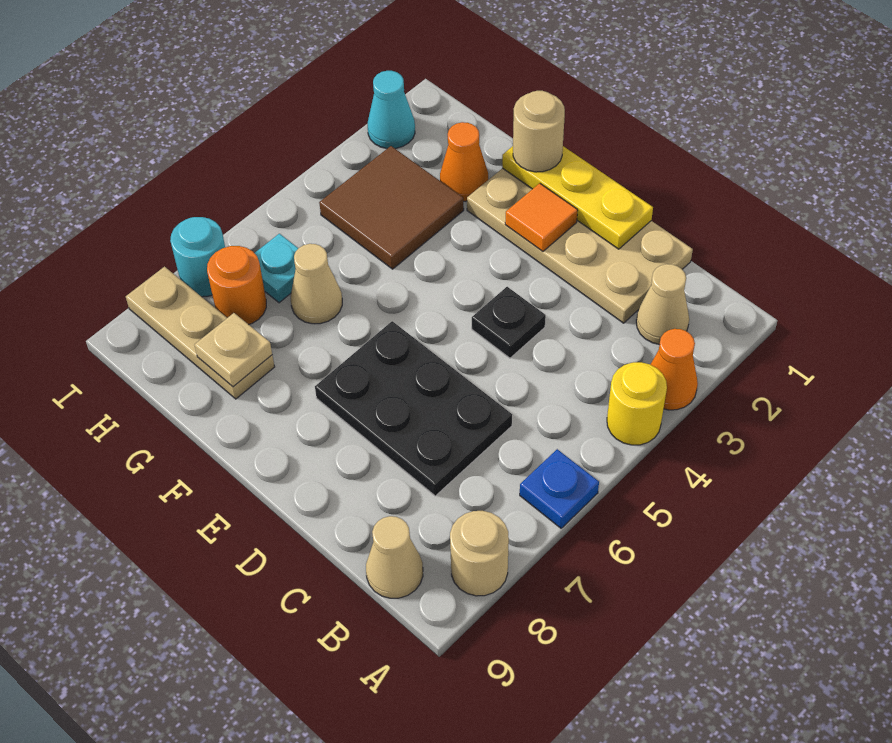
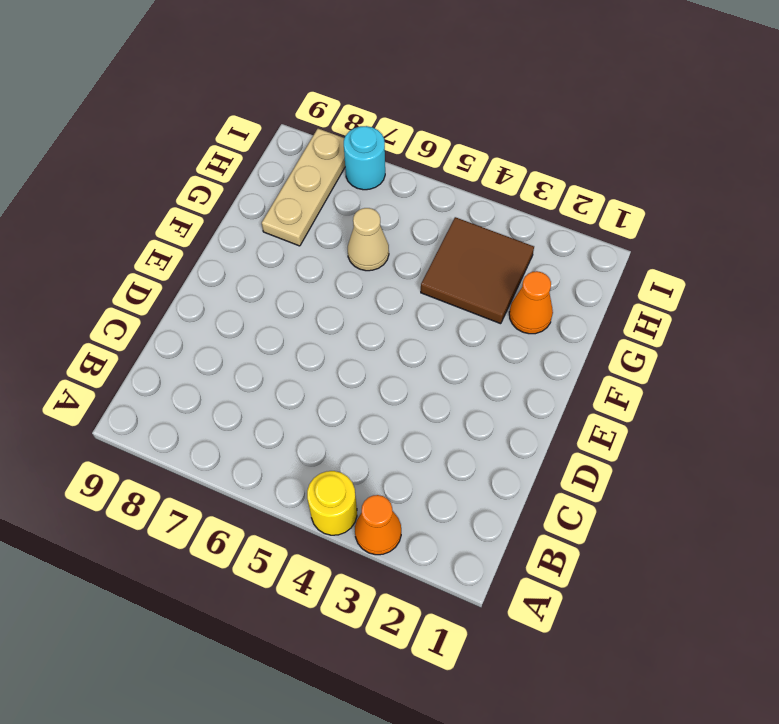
none -> blue 1x1 plate [520,449,599,528]
none -> tan 1x1 round brick [450,511,509,596]
none -> tan 1x1 cone [636,264,689,345]

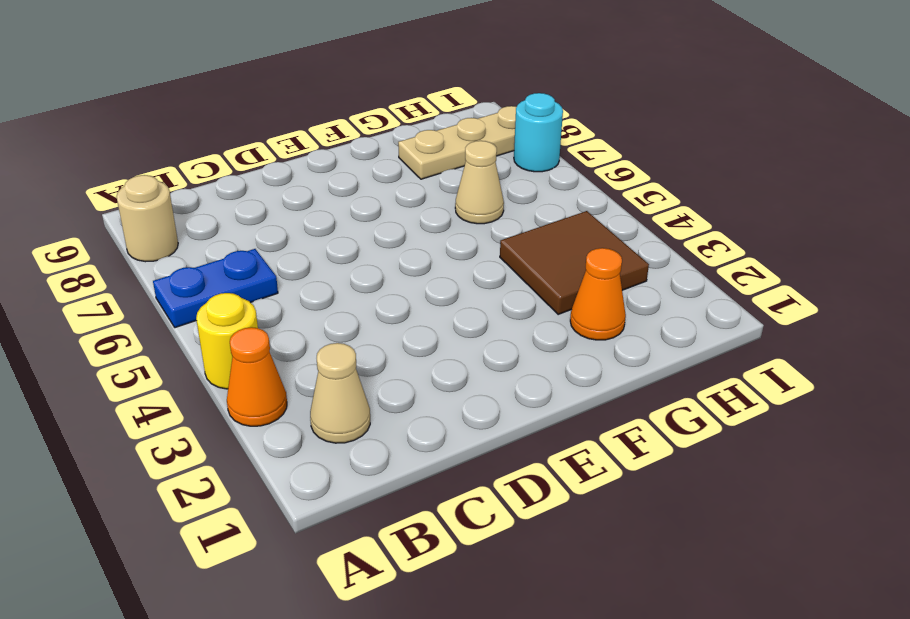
blue 1x2 plate [153,249,278,328] -> blue 1x1 plate [520,449,599,528]
none -> tan 1x1 cone [366,516,423,598]
none -> tan 2x4 plate [467,168,693,323]
none -> black 2x3 plate [315,321,512,496]

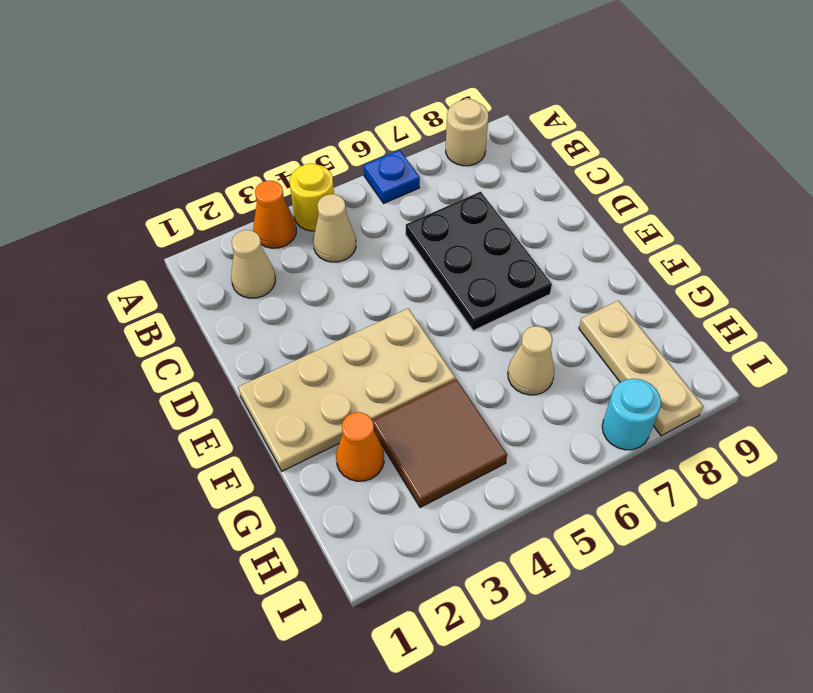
tan 1x1 cone [313,194,356,262] -> tan 1x1 cone moved to [366,516,423,598]
tan 2x4 plate [238,308,455,471] -> tan 2x4 plate turned to [467,168,693,323]
none -> black 1x1 plate [472,287,546,358]
none -> cyan 1x1 plate [255,234,298,303]
none -> orange 1x1 round brick [207,246,266,325]

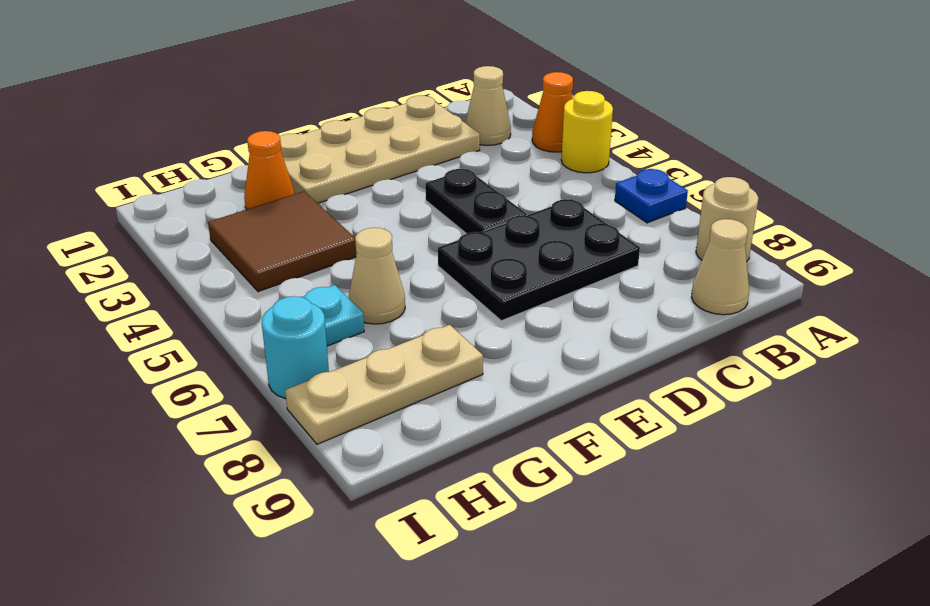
black 1x2 plate [425,169,527,234] -> black 1x1 plate [472,287,546,358]
none -> orange 1x1 round brick [207,246,266,325]
none -> cyan 1x1 cone [368,71,415,149]
none -> yellow 1x3 plate [502,146,653,249]

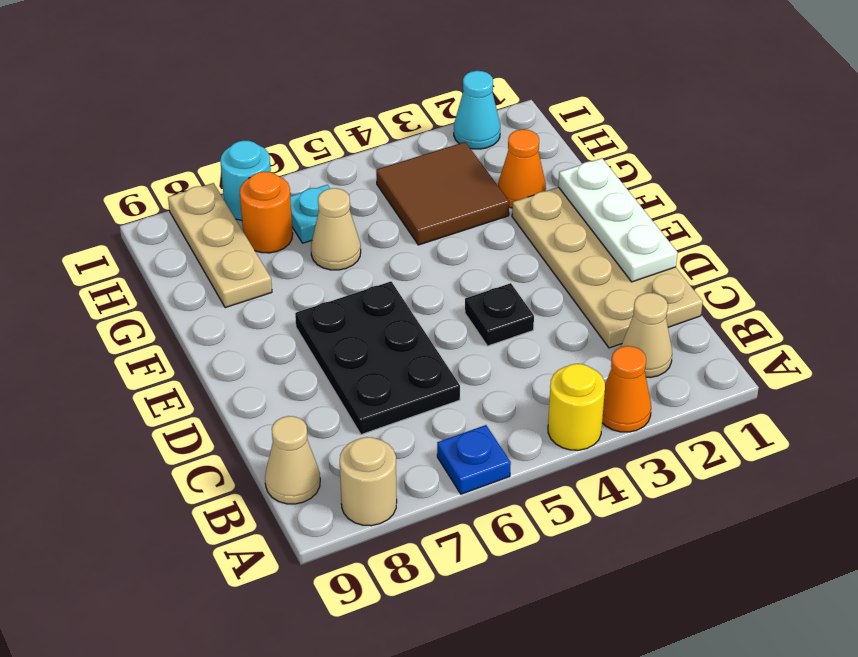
white 1x3 plate [558,158,678,282] -> yellow 1x3 plate [502,146,653,249]
none -> orange 1x1 tile [505,183,578,251]
none -> tan 1x1 plate [194,313,272,387]
none -> tan 1x1 round brick [513,91,565,172]

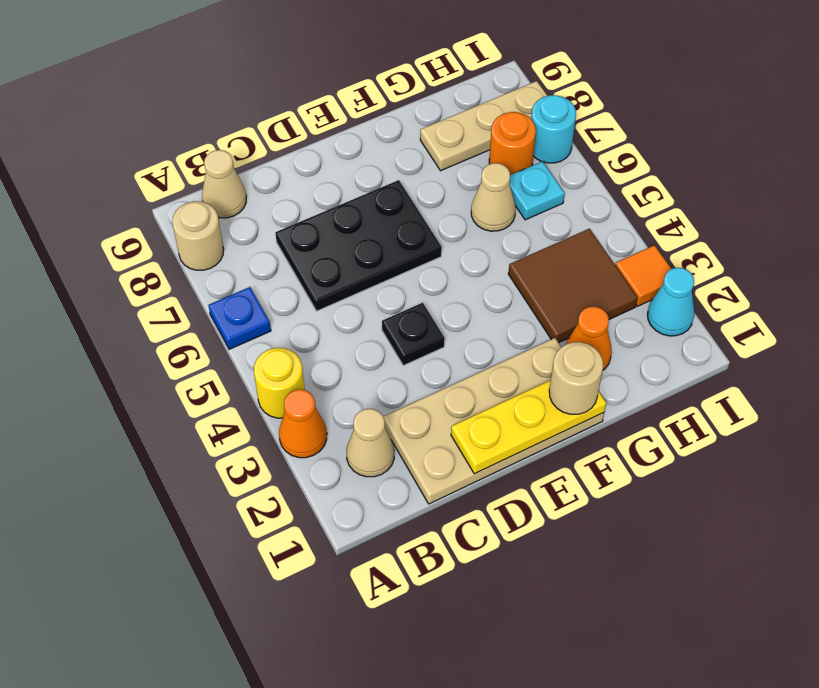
orange 1x1 tile [615,245,671,306] -> orange 1x1 tile moved to [505,183,578,251]
none -> tan 1x1 plate [194,313,272,387]

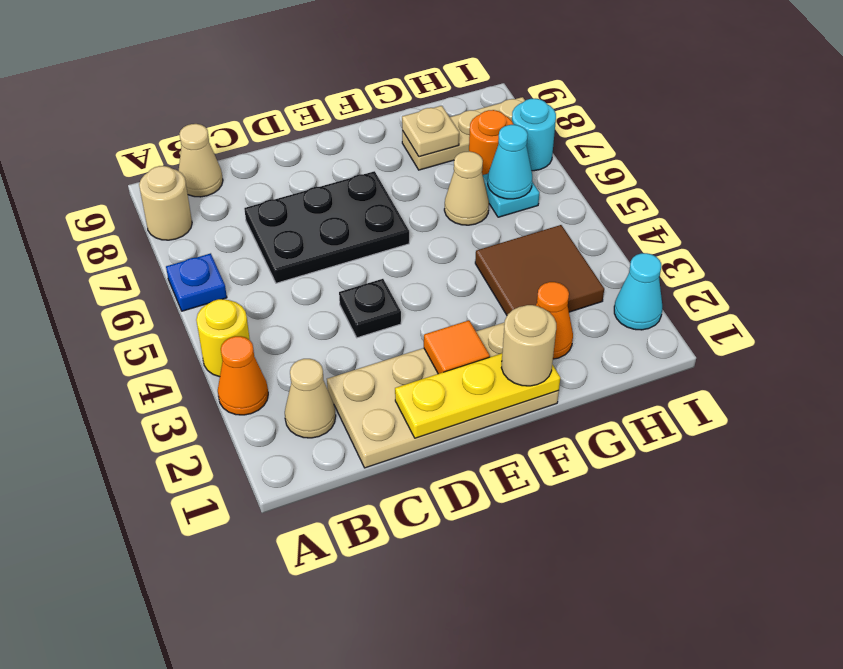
cyan 1x1 cone [488,125,532,199] -> none

